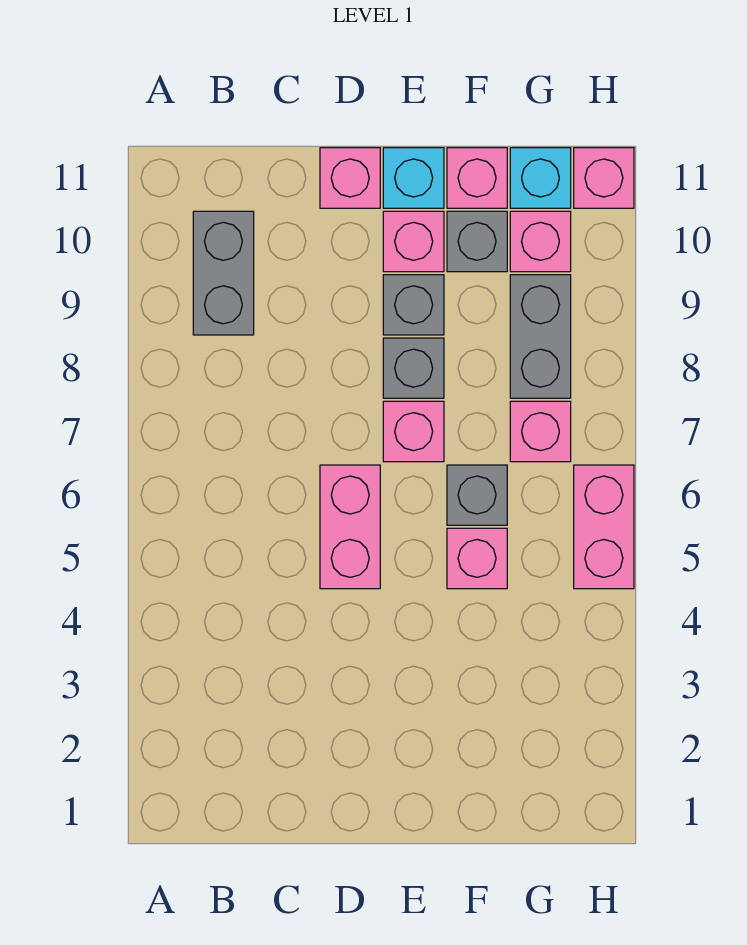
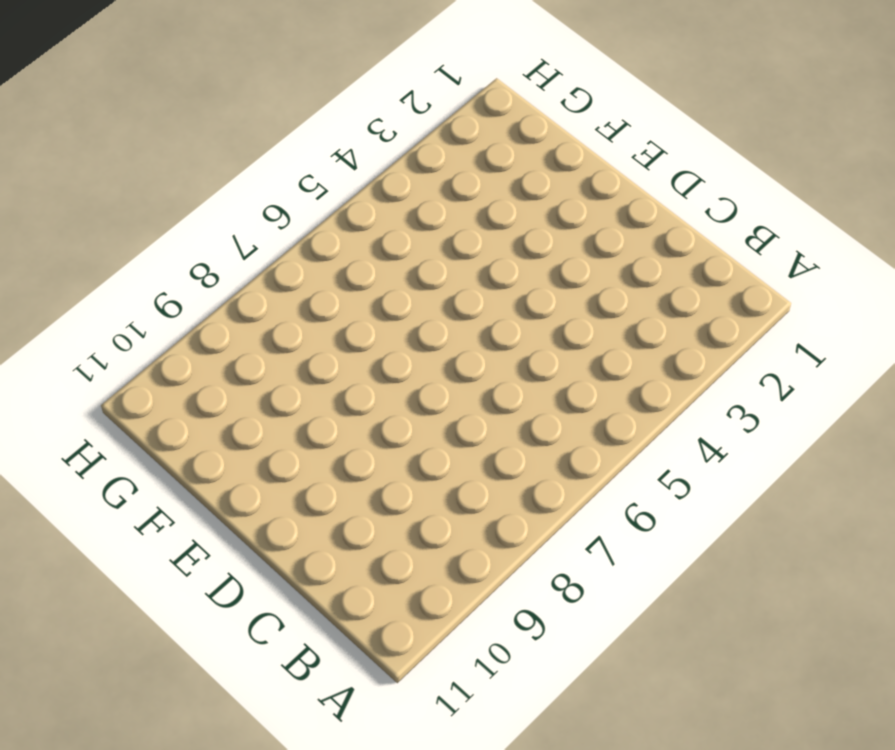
none -> grey 1x2 brick [193,211,254,335]
none -> pink 1x2 brick [320,465,380,589]
none -> pink 1x1 brick [320,148,380,208]

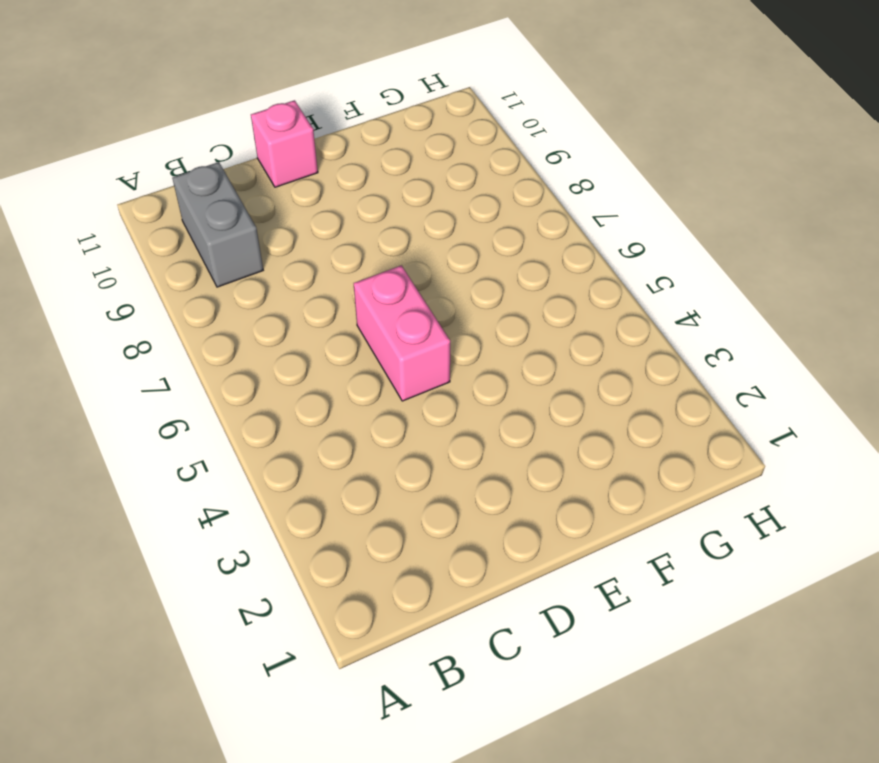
none -> pink 1x1 brick [383,401,444,462]
none -> grey 1x1 brick [383,338,444,398]
none -> grey 1x1 brick [383,275,444,335]

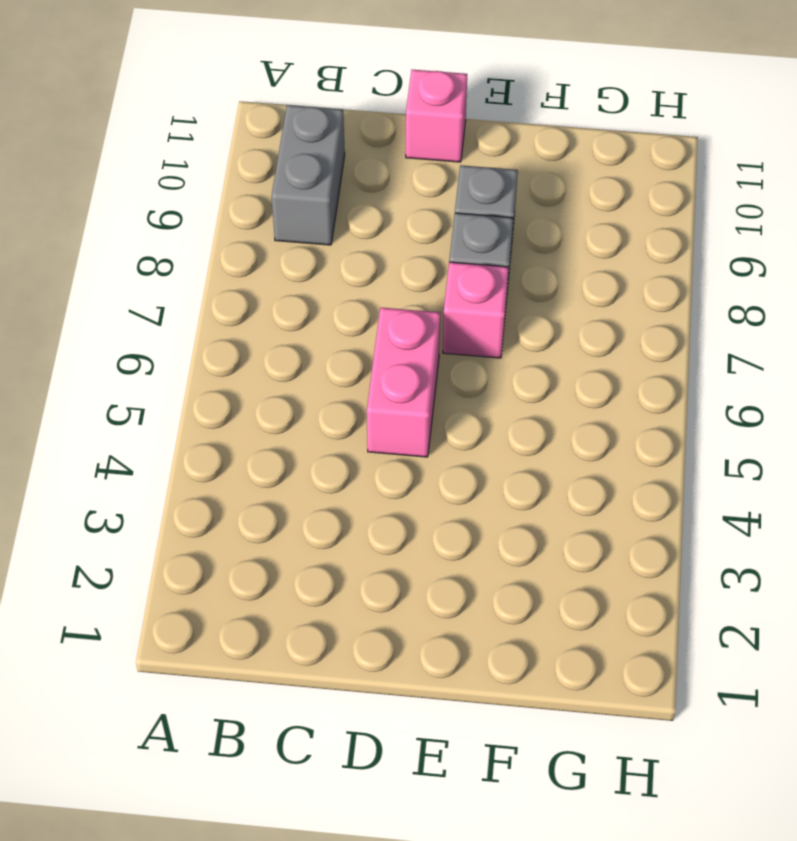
none -> pink 1x1 brick [383,211,444,272]
none -> cyan 1x1 brick [383,148,444,208]
none -> pink 1x1 brick [447,528,507,589]

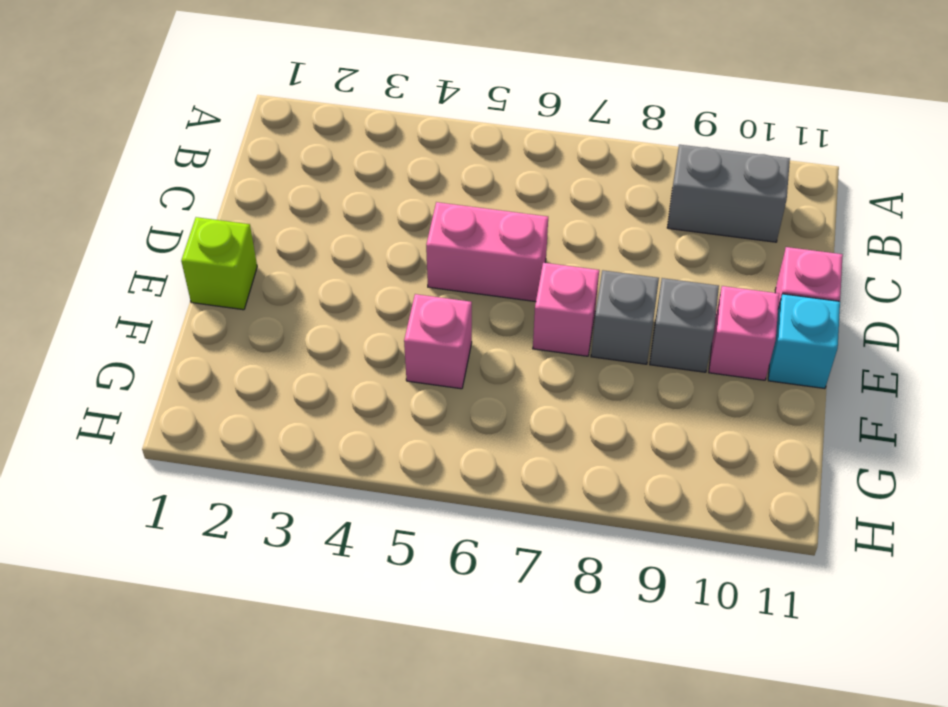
lime 1x1 brick [181,217,257,310] -> none
none -> grey 1x1 brick [447,465,507,525]
none -> grey 1x1 brick [447,211,507,272]
none -> pink 1x1 brick [447,148,507,208]

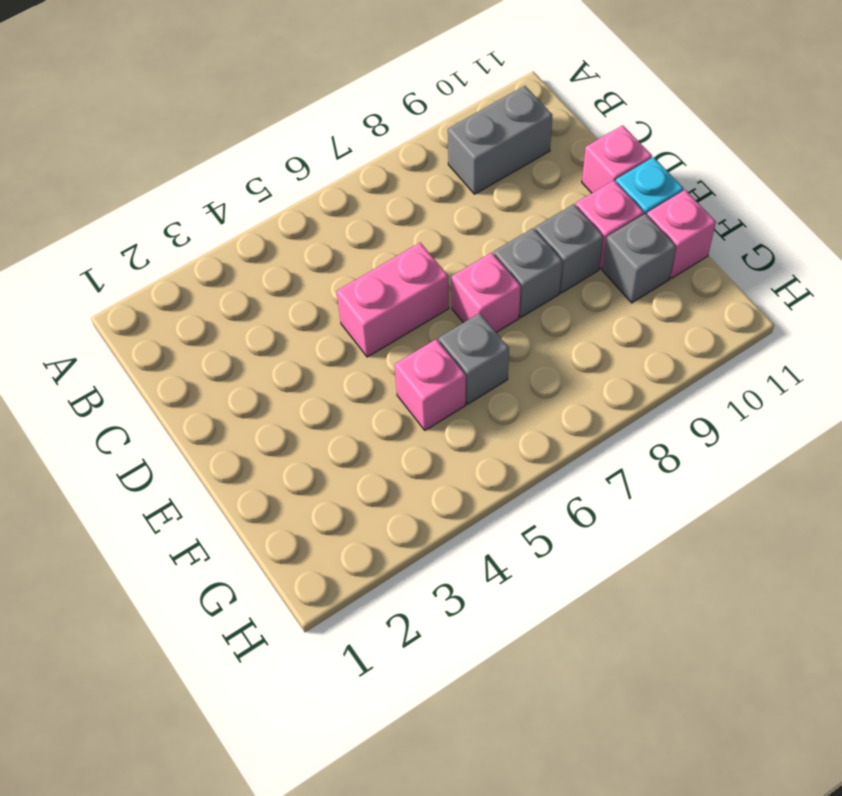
none -> pink 1x1 brick [510,401,571,462]
none -> grey 1x2 brick [510,275,571,398]
none -> pink 1x1 brick [510,211,571,272]

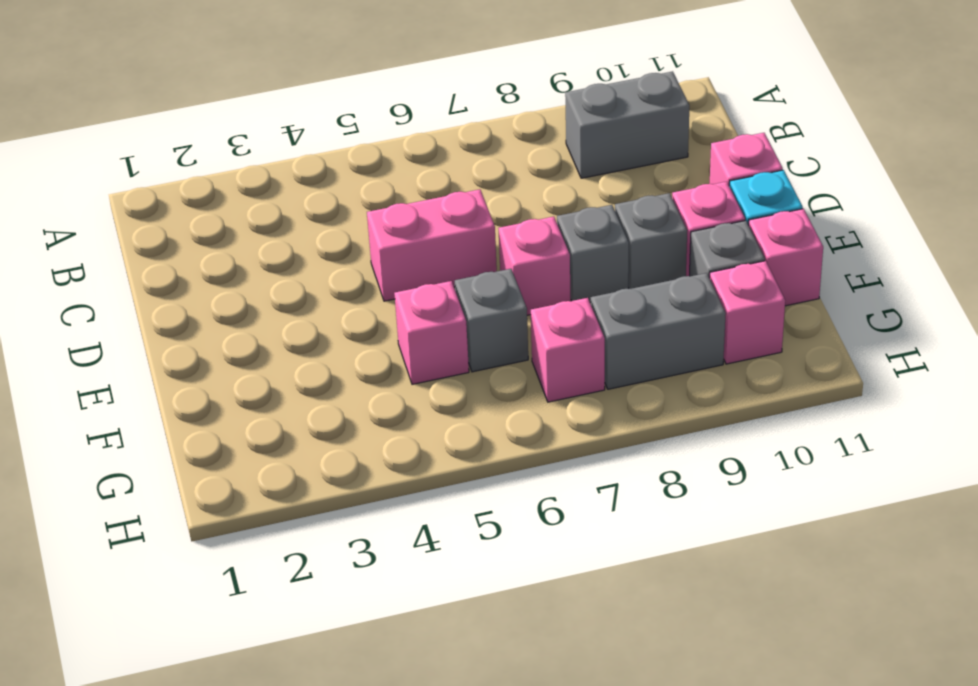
none -> cyan 1x1 brick [510,148,571,208]
none -> pink 1x2 brick [574,465,634,589]
none -> pink 1x1 brick [574,148,634,208]

